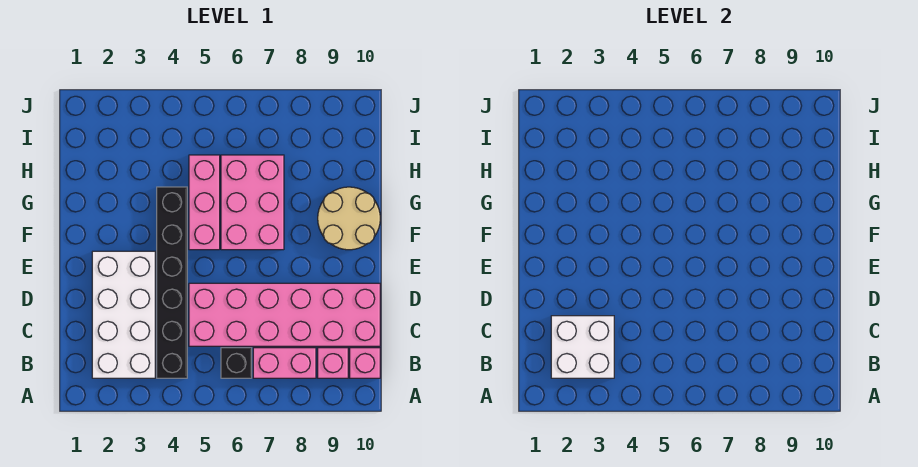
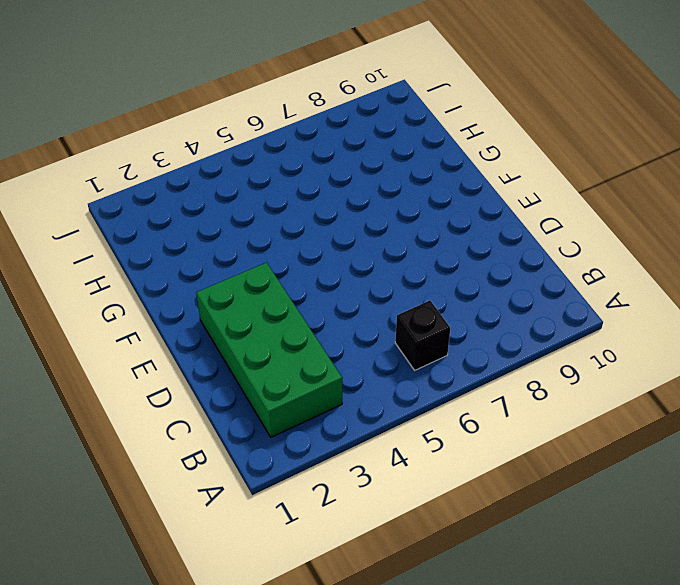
green 2x4 brick [196,262,342,437] -> white 2x4 brick [92,251,155,378]
none -> black 1x6 brick [157,187,187,378]
none -> pink 1x2 brick [253,348,316,378]

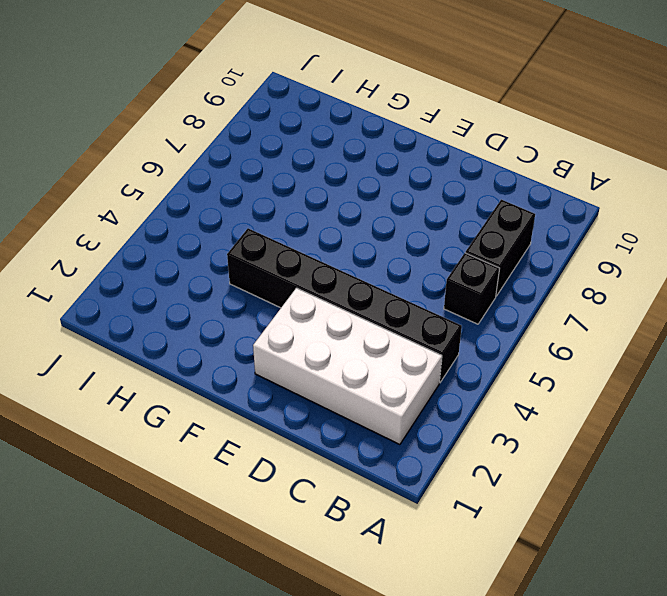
black 1x2 brick [465,200,535,296] -> pink 1x2 brick [253,348,316,378]
none -> pink 1x1 brick [318,348,348,378]
none -> pink 1x1 brick [350,348,380,378]

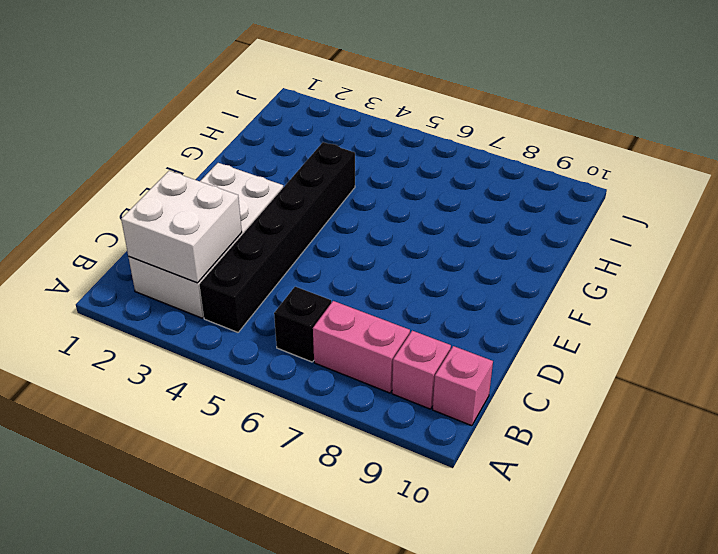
none -> pink 2x6 brick [189,283,380,346]
none -> pink 1x3 brick [189,155,220,250]

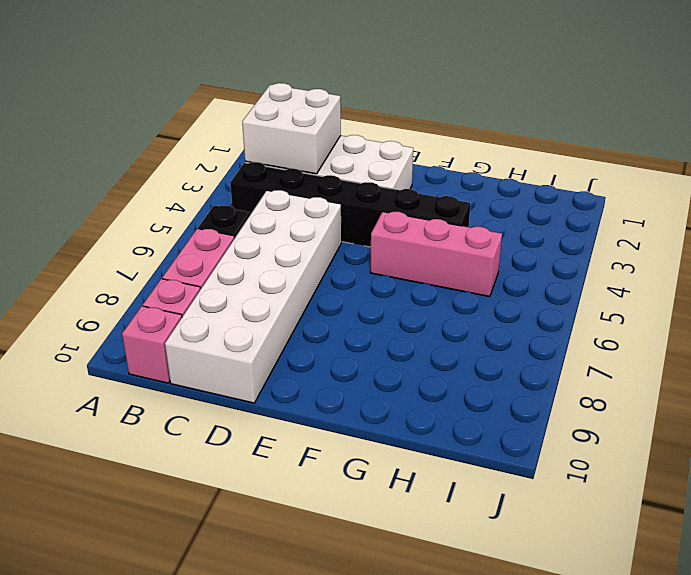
white 2x6 brick [165,190,342,403] -> pink 2x6 brick [189,283,380,346]
none -> pink 2x3 brick [221,155,284,250]
none -> tan 2x2 round brick [318,187,380,250]

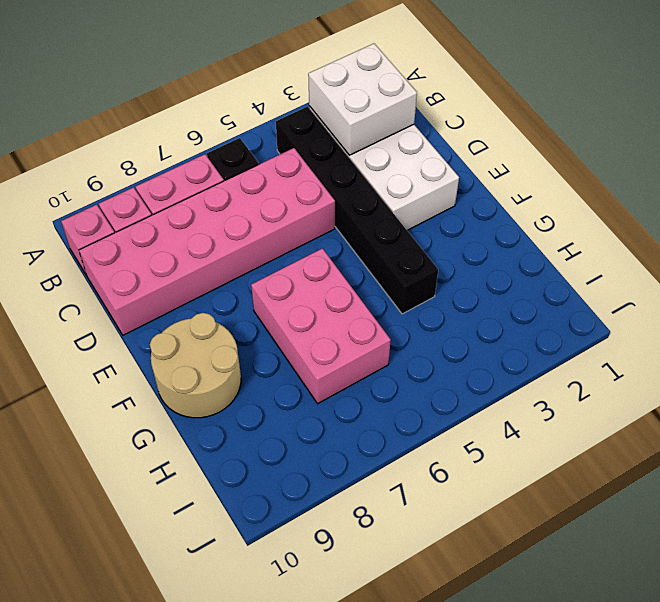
none -> pink 1x3 brick [189,155,220,250]

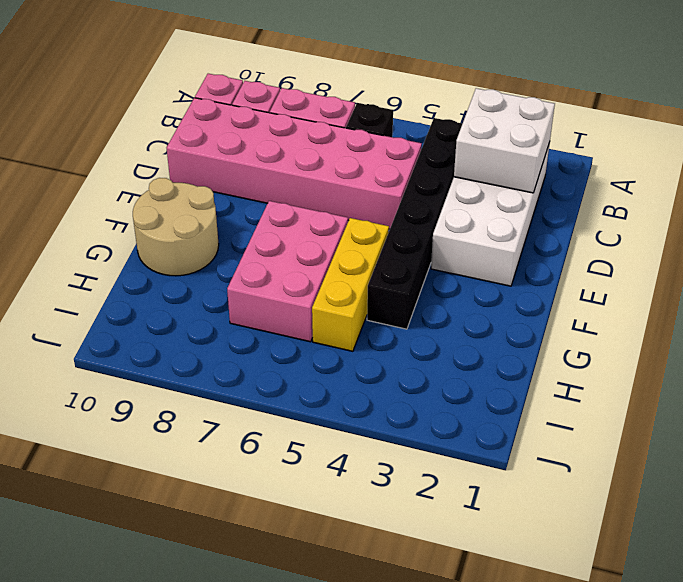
yellow 1x3 brick [312,218,389,351] -> pink 1x3 brick [189,155,220,250]

